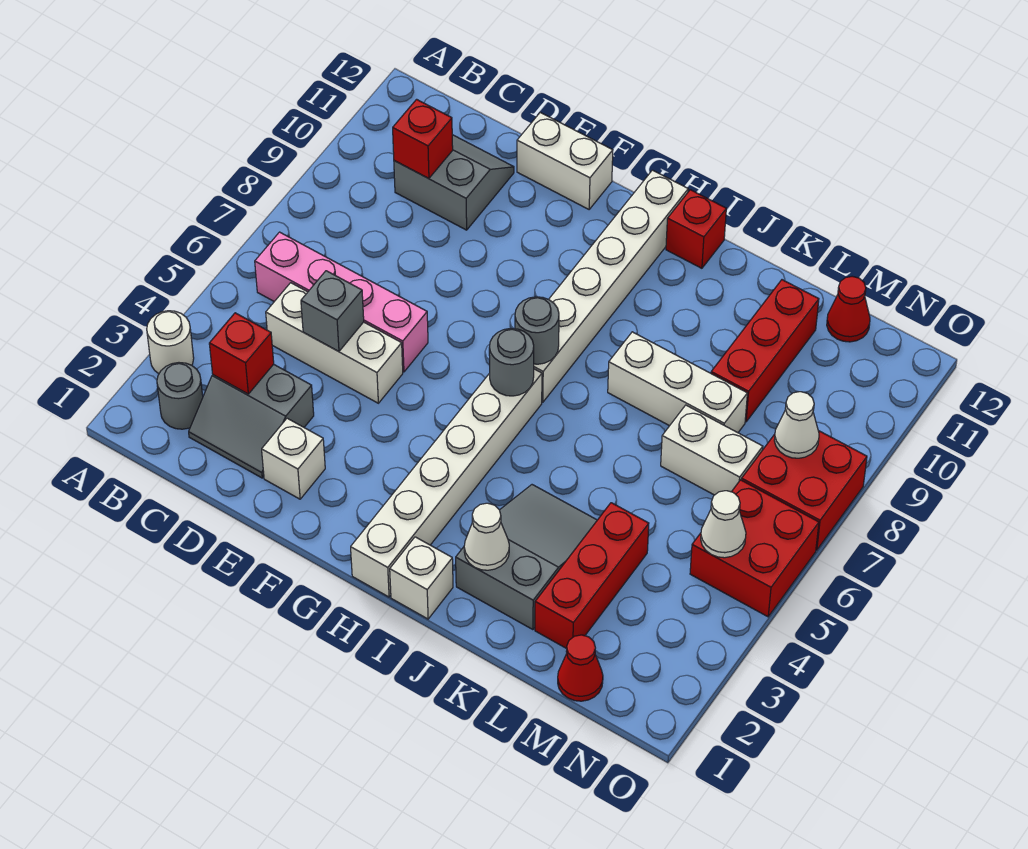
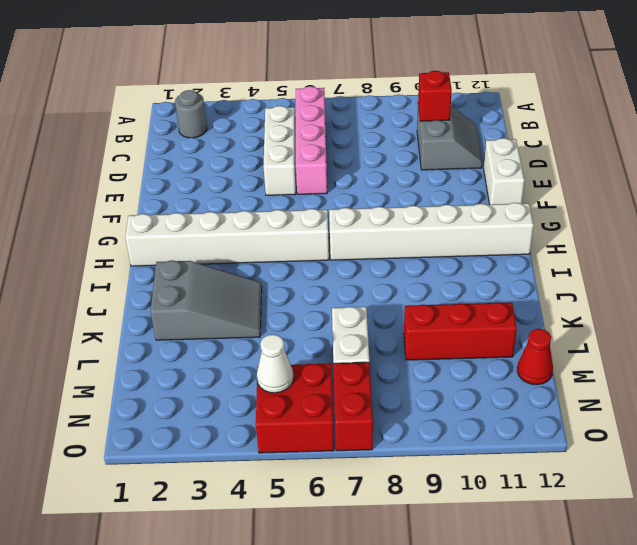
red 1x2 brick [333,362,373,451] -> red 2x2 brick [741,431,867,550]
none -> white 1x1 round brick [147,311,194,374]
none -> grey 2x2 slope [189,364,314,478]
none -> white 1x1 brick [262,418,325,499]

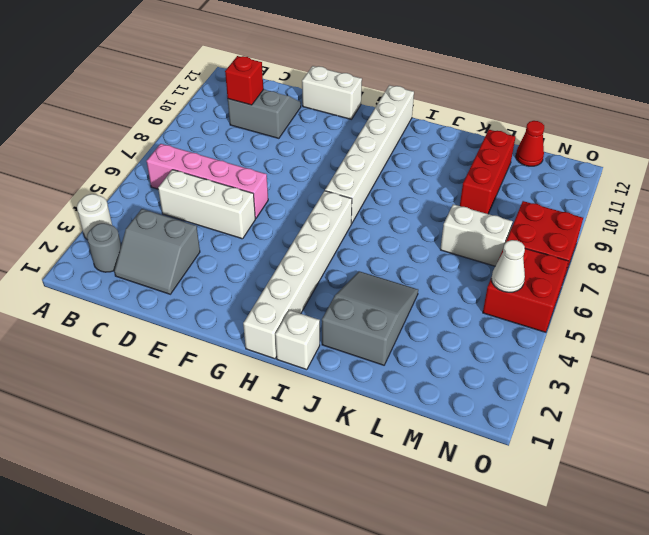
none -> white 1x1 brick [262,418,325,499]
none -> red 1x1 brick [666,190,726,268]
none -> white 1x3 brick [608,332,747,433]

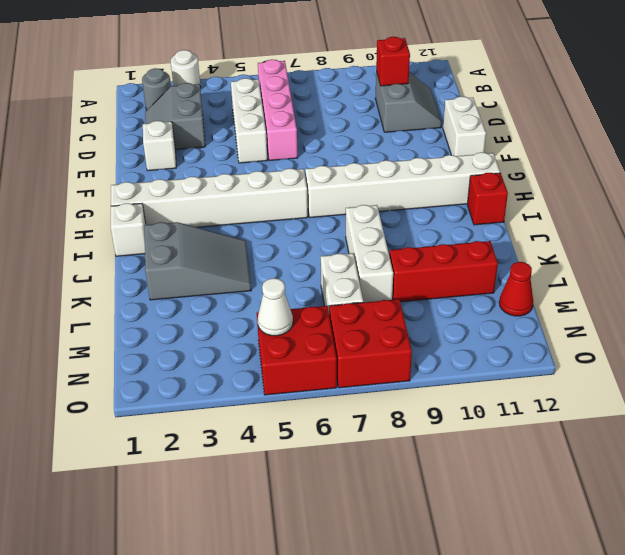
none -> red 1x3 brick [535,503,649,649]
none -> red 1x1 cone [558,635,603,701]
none -> red 1x1 brick [209,313,274,394]

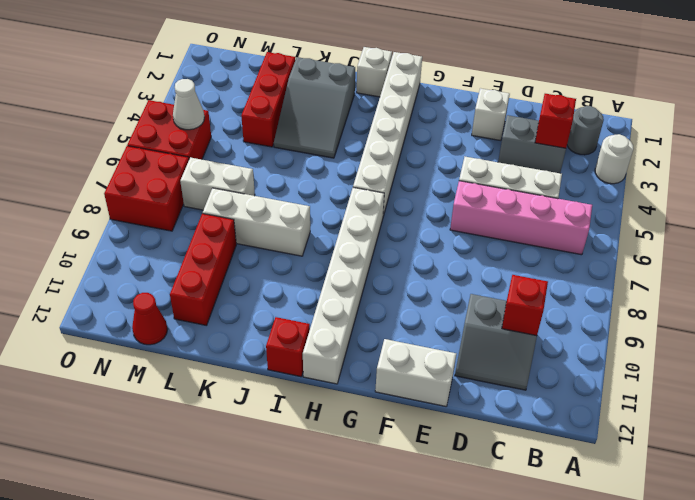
none -> red 1x1 cone [558,635,603,701]
none -> grey 1x1 brick [301,271,364,352]
none -> grey 1x1 round brick [489,328,534,396]

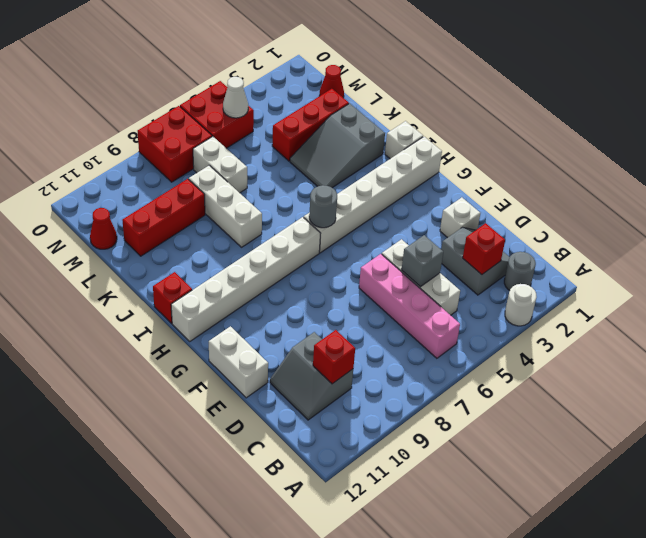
none -> grey 1x1 round brick [515,297,559,364]
none -> white 1x1 cone [464,503,509,570]
none -> white 1x1 cone [774,392,819,458]

